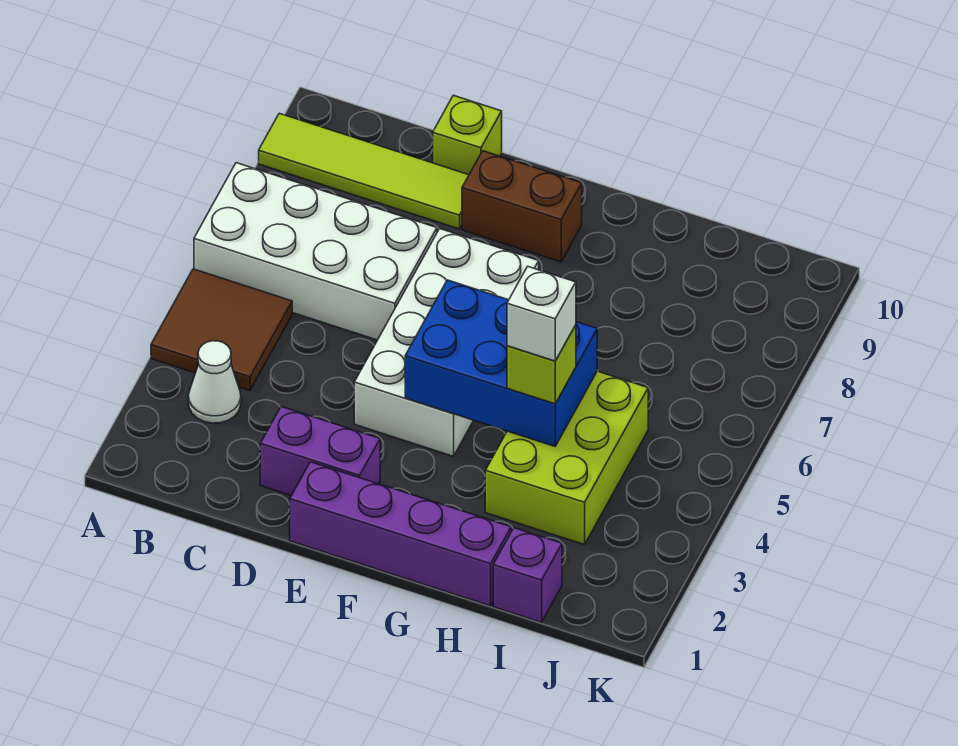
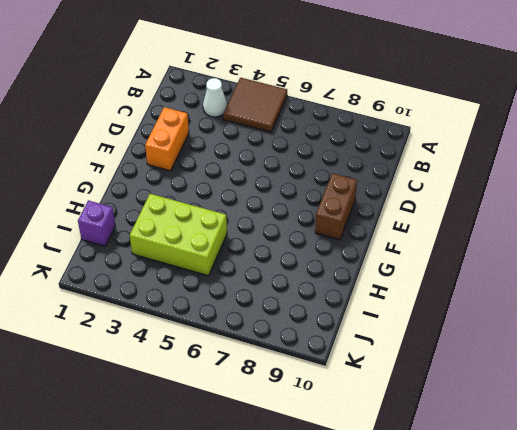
orange 1x2 brick [145,107,189,171] -> purple 1x2 brick [260,407,380,496]
none -> white 2x4 brick [194,163,437,340]
none -> lime 1x4 tile [259,113,469,229]
none -> lime 1x1 brick [433,95,502,175]

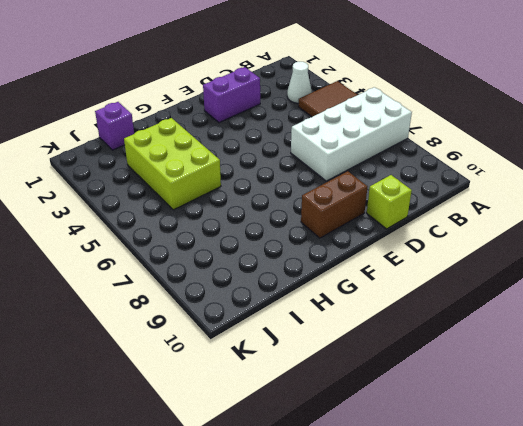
none -> lime 1x4 tile [259,113,469,229]
none -> purple 1x4 brick [290,462,511,606]
none -> white 2x4 brick [354,229,539,456]

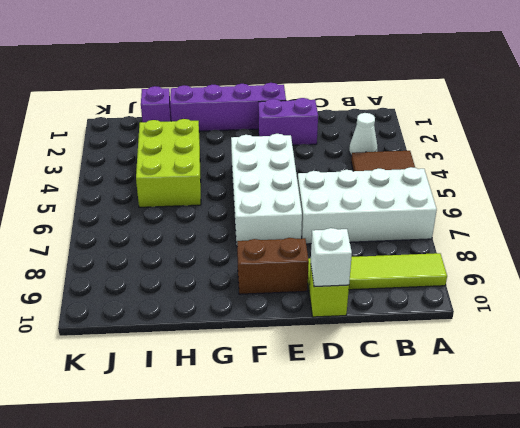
white 1x1 brick [311,228,352,287] -> white 1x1 brick moved to [507,266,576,361]
none -> blue 2x3 brick [405,280,597,446]
none -> lime 1x1 brick [507,325,576,404]

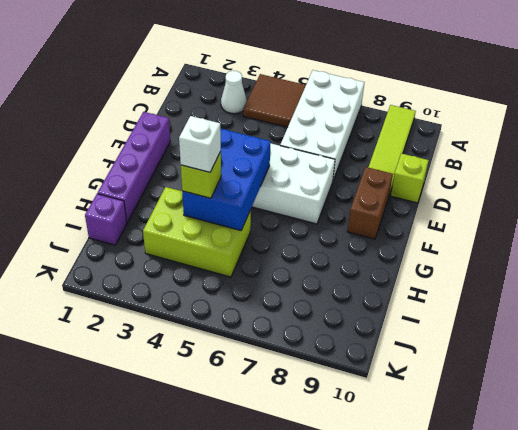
none -> purple 1x2 brick [260,407,380,496]

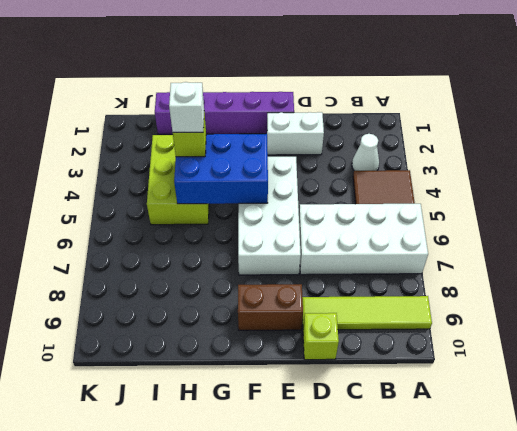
white 1x2 brick [267,112,324,155] -> purple 1x2 brick [260,407,380,496]

